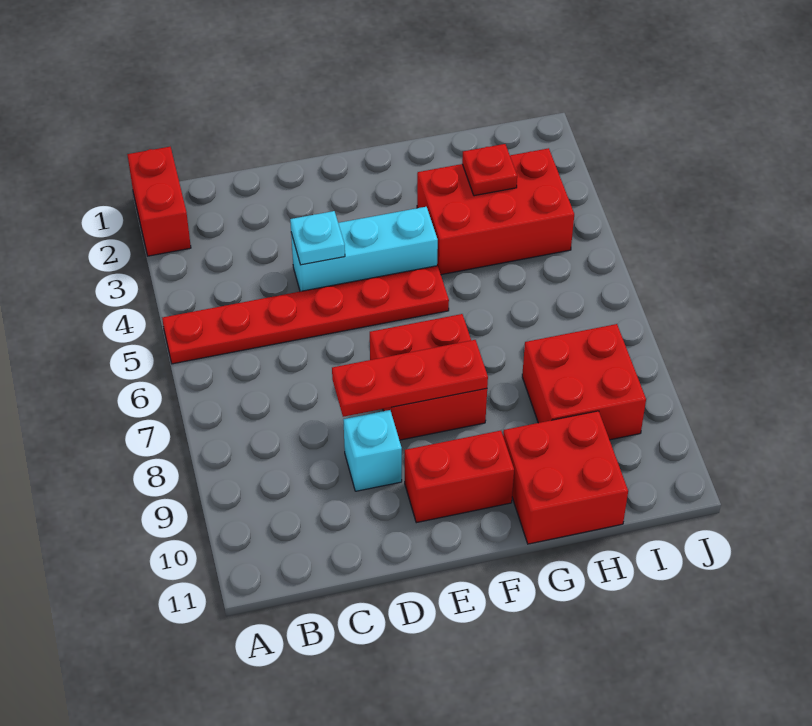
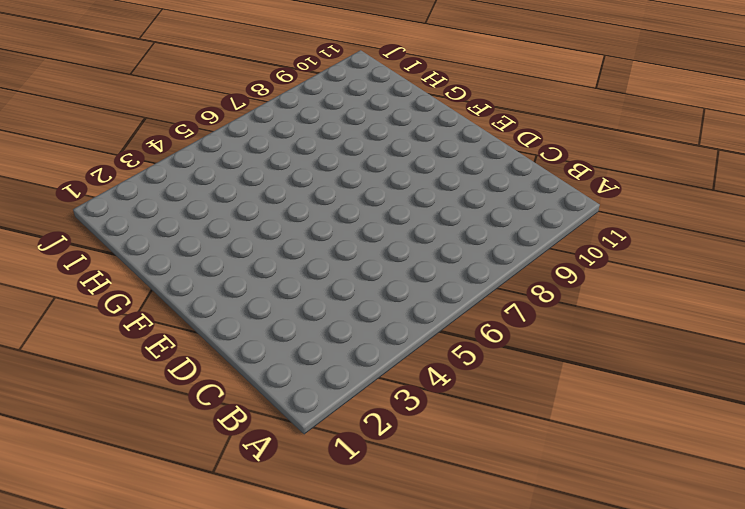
none -> red 1x2 brick [127,147,191,256]
none -> red 1x6 plate [162,266,449,364]
none -> cyan 1x3 brick [291,207,438,291]

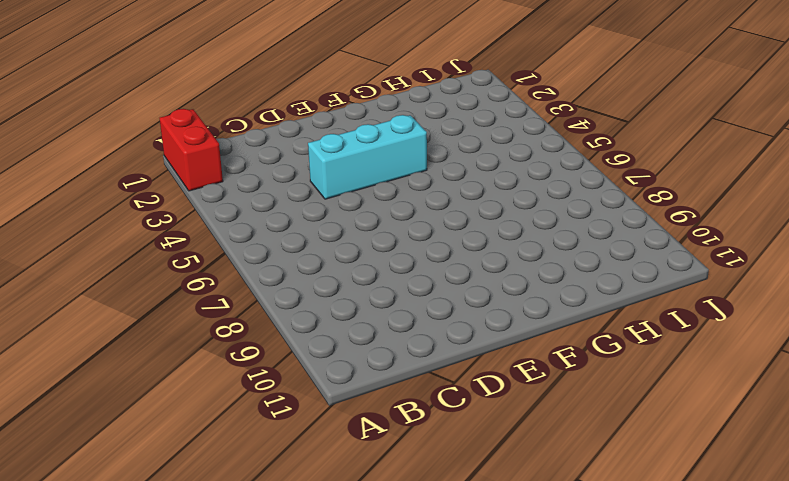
none -> red 1x6 plate [162,266,449,364]
none -> cyan 1x1 brick [343,410,402,491]
none -> red 2x2 brick [370,314,487,440]

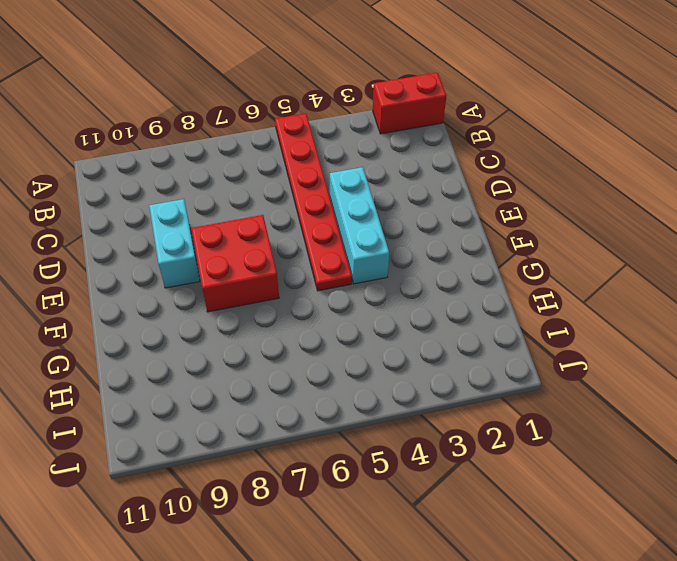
cyan 1x2 brick [149,199,200,288] -> cyan 1x1 brick [343,410,402,491]
none -> red 1x2 brick [405,431,514,523]
none -> red 2x3 brick [417,148,574,275]
none -> red 2x2 brick [503,411,628,544]

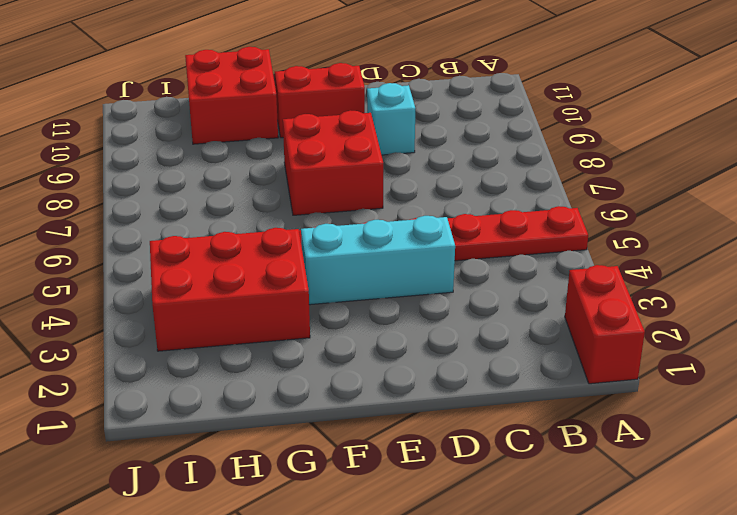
none -> red 2x2 brick [522,324,646,440]
none -> cyan 1x1 plate [290,211,345,265]
none -> red 1x3 plate [332,340,488,417]

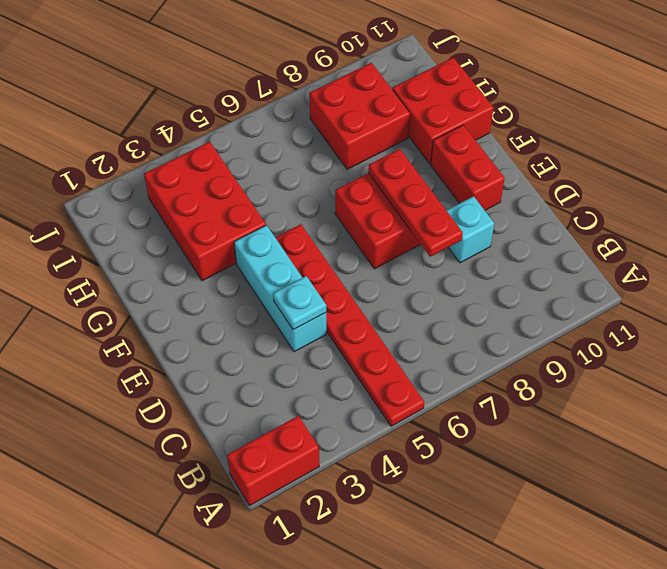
none -> red 1x1 plate [462,144,517,196]

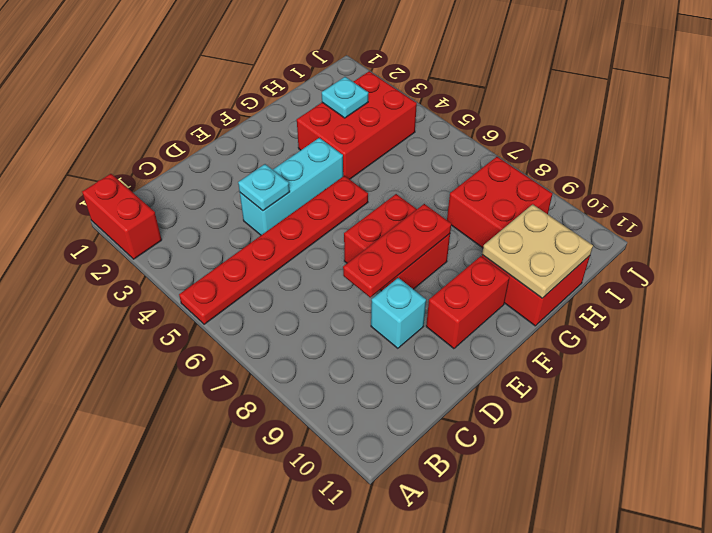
tan 2x2 plate [482,204,593,298] -> none
cyan 1x1 plate [322,77,368,118] -> red 1x1 plate [462,144,517,196]

